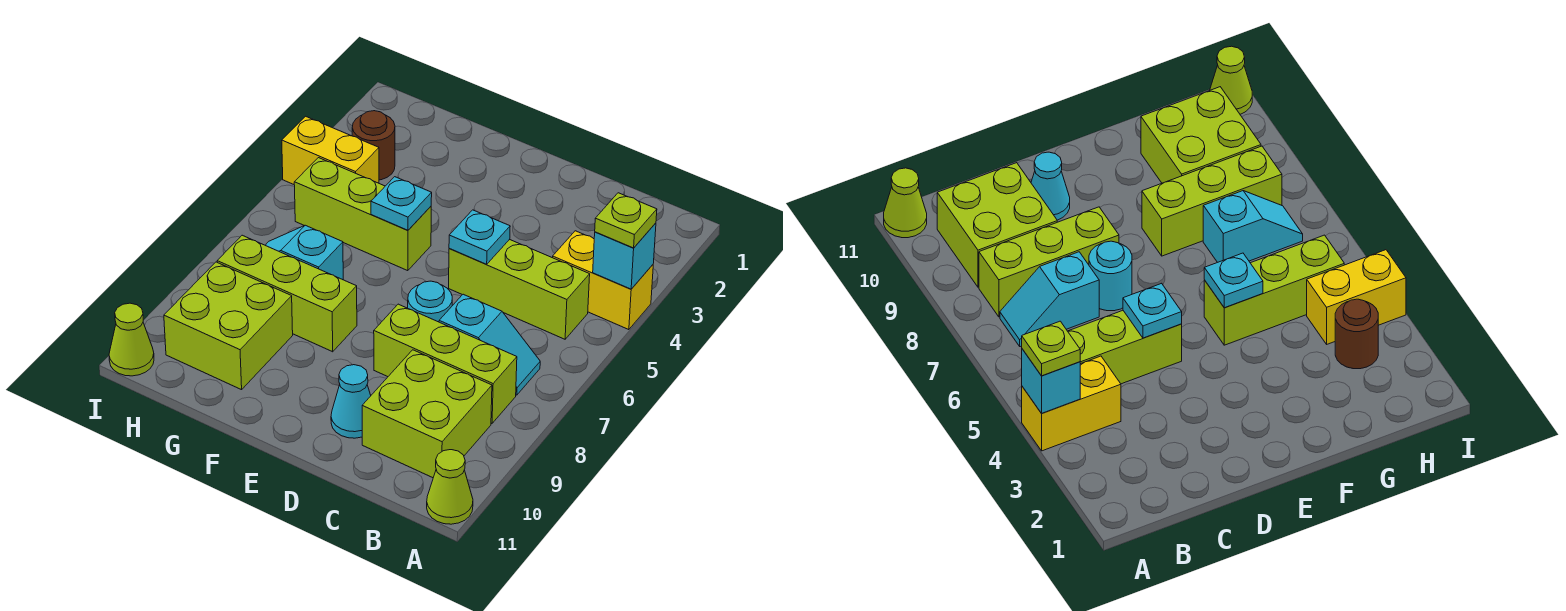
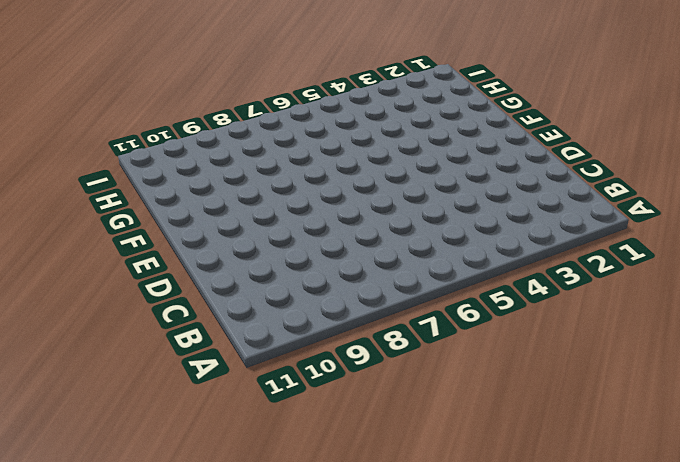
none -> yellow 1x2 brick [553,231,653,330]
none -> lime 1x1 cone [427,450,473,524]
none -> lime 1x3 brick [449,239,590,339]

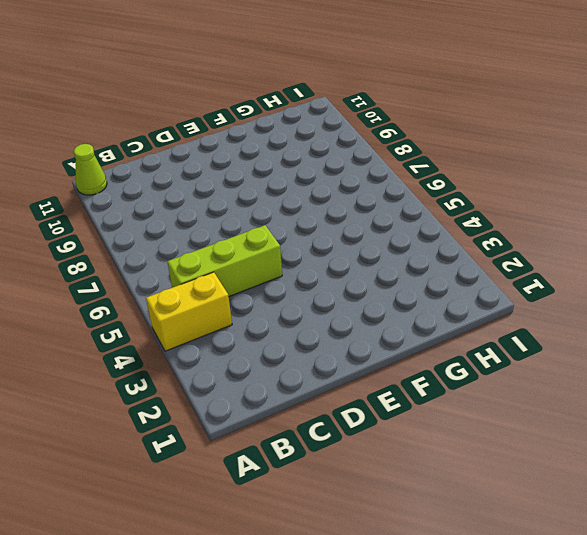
none -> cyan 1x2 slope [439,294,540,395]
none -> lime 1x3 brick [374,304,517,423]
none -> lime 2x2 brick [362,350,492,478]

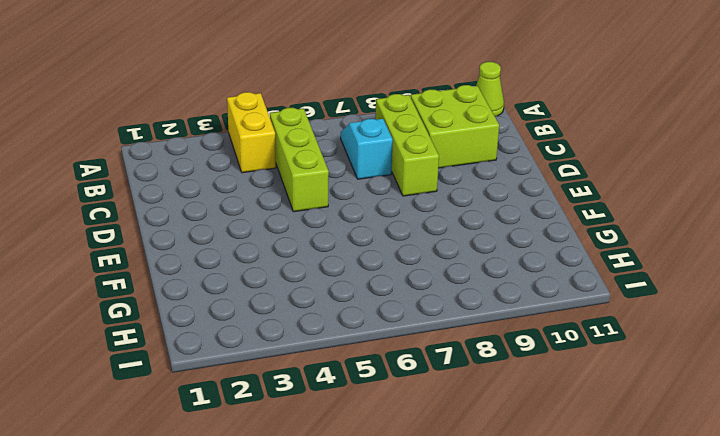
none -> cyan 1x1 round brick [408,281,452,322]
none -> cyan 1x1 cone [331,365,371,438]
none -> lime 1x3 brick [294,158,431,271]

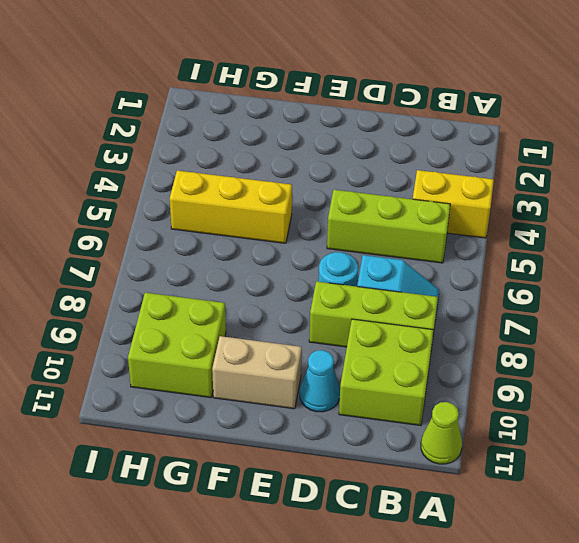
tan 1x2 brick [212,336,302,409] -> none
yellow 1x3 brick [170,170,292,243] -> lime 1x3 brick [294,158,431,271]
none -> lime 1x3 brick [217,235,357,352]
none -> cyan 1x2 slope [265,225,343,280]
none -> brown 1x1 round brick [352,111,395,180]

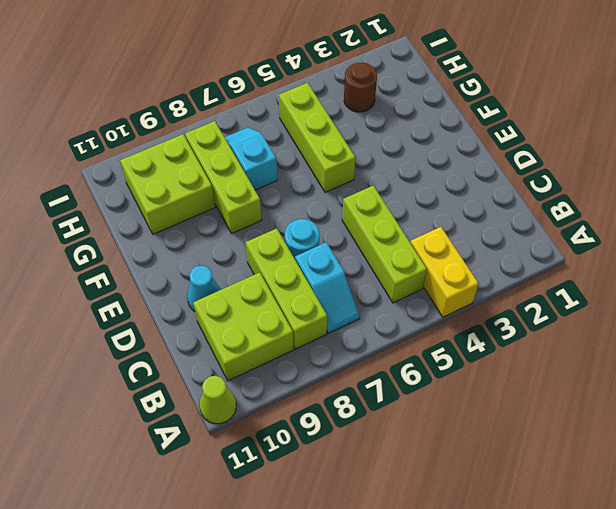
none -> yellow 1x2 brick [282,116,379,184]
none -> lime 1x1 cone [109,303,154,376]
none -> cyan 1x1 brick [593,223,656,289]

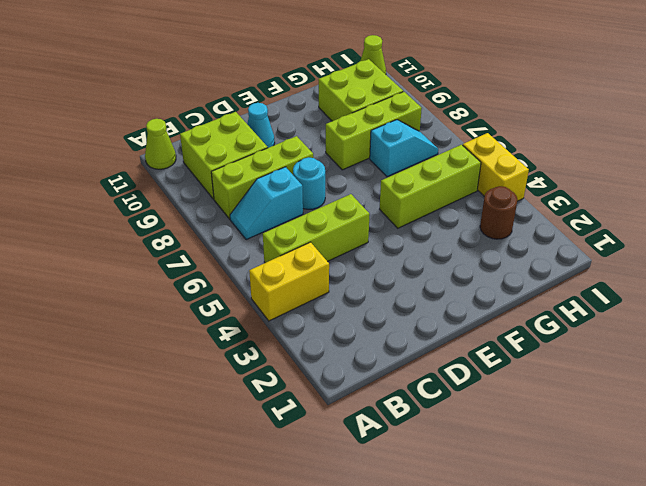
yellow 1x2 brick [463,133,529,201] -> yellow 1x2 brick turned to [282,116,379,184]
none -> cyan 1x1 brick [593,223,656,289]
none -> cyan 1x1 plate [449,210,510,264]
none -> cyan 1x1 plate [371,177,432,230]

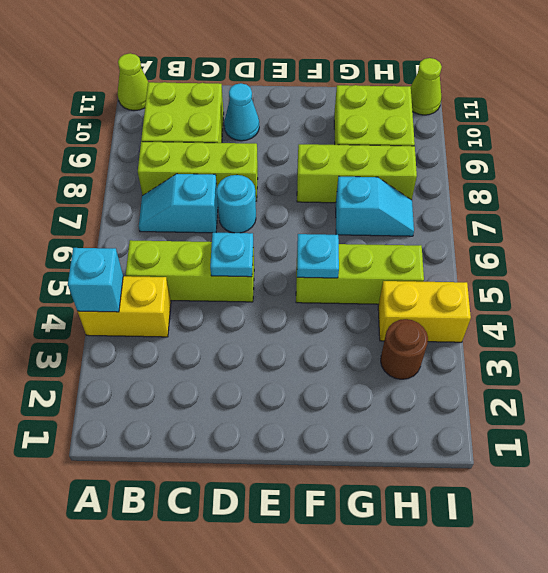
none -> lime 1x1 plate [595,193,657,248]

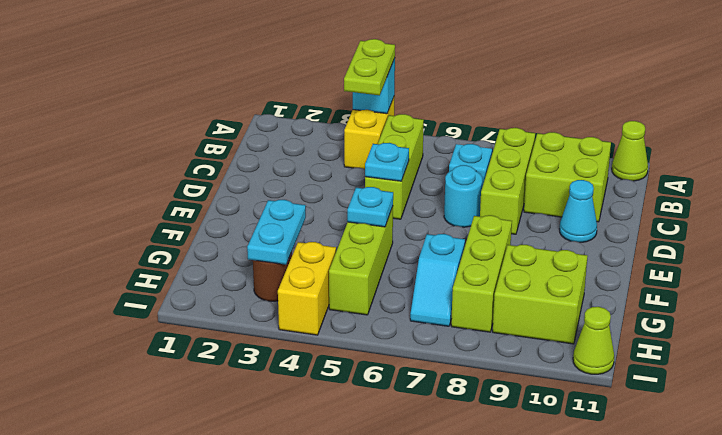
lime 1x2 plate [344,39,395,95] -> lime 1x1 plate [595,193,657,248]
cyan 1x2 plate [247,200,306,265] -> none

